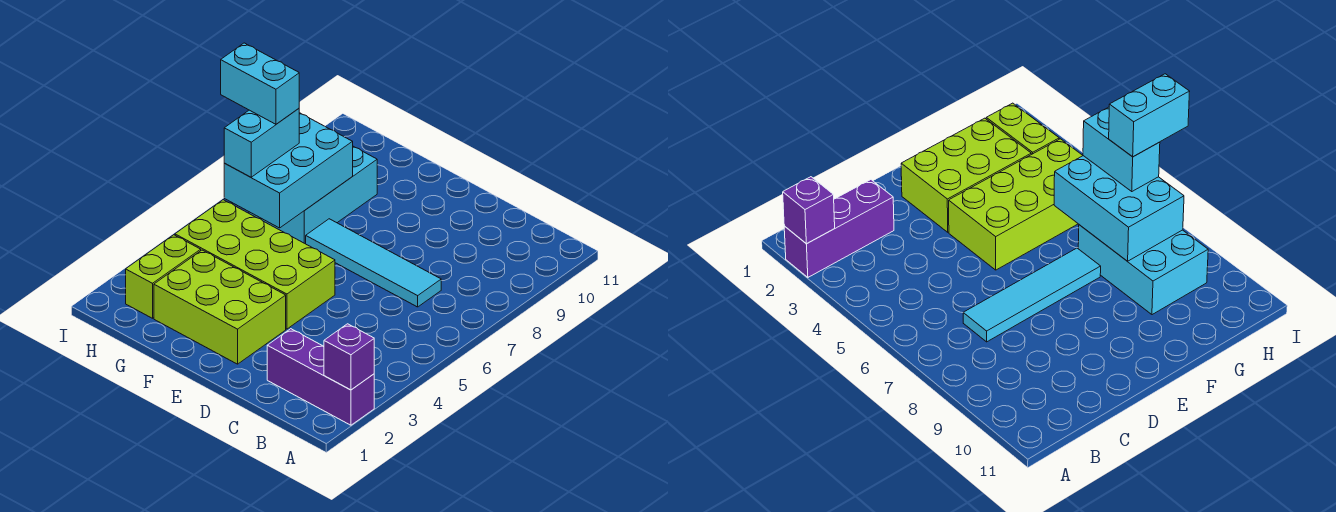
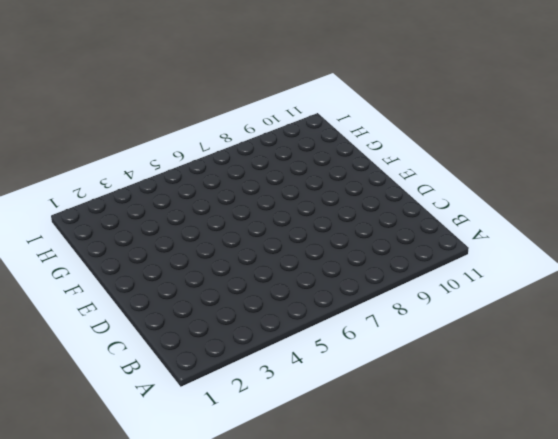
none -> purple 1x3 brick [267,329,374,425]
none -> cyan 1x4 tile [306,219,441,307]

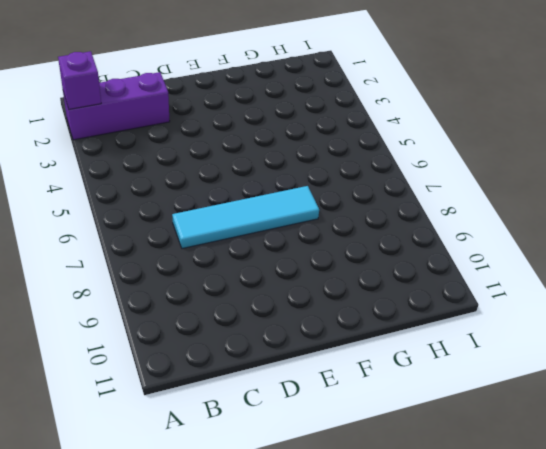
none -> lime 2x3 brick [154,250,286,364]
none -> lime 2x4 brick [175,200,335,329]

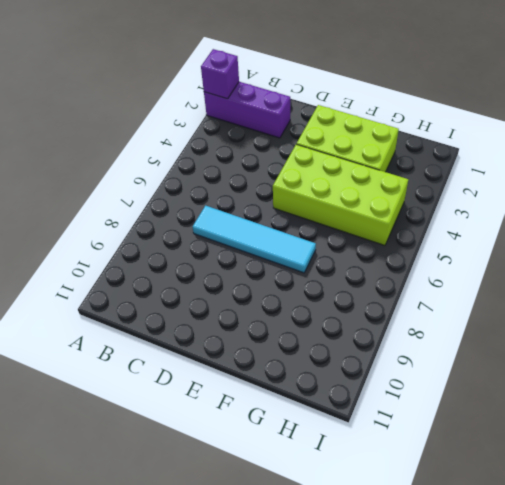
none -> cyan 2x3 brick [249,146,377,244]
none -> lime 1x2 brick [126,235,201,318]

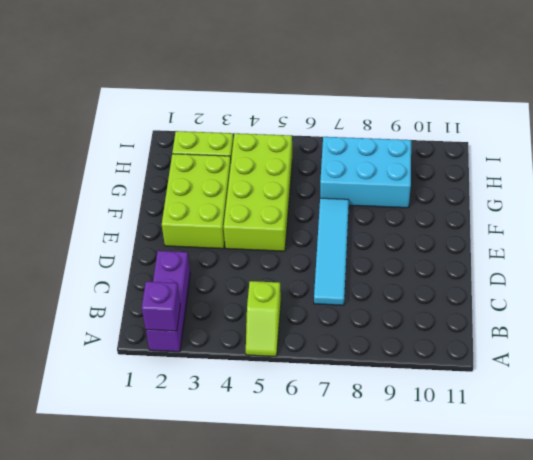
lime 1x2 slope [246,281,281,356] -> none
none -> cyan 2x3 brick [224,113,353,228]
none -> cyan 1x2 brick [224,108,299,177]

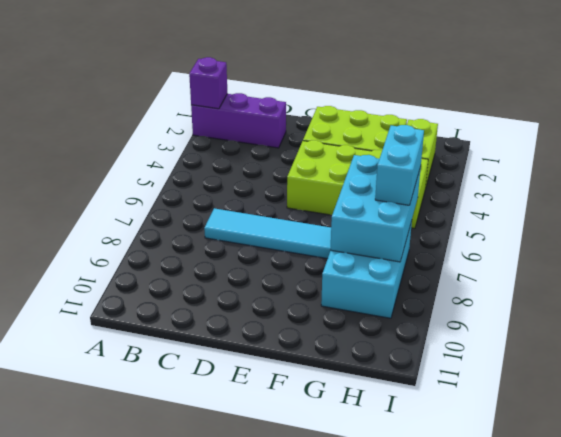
none -> cyan 1x2 brick [221,43,299,124]

